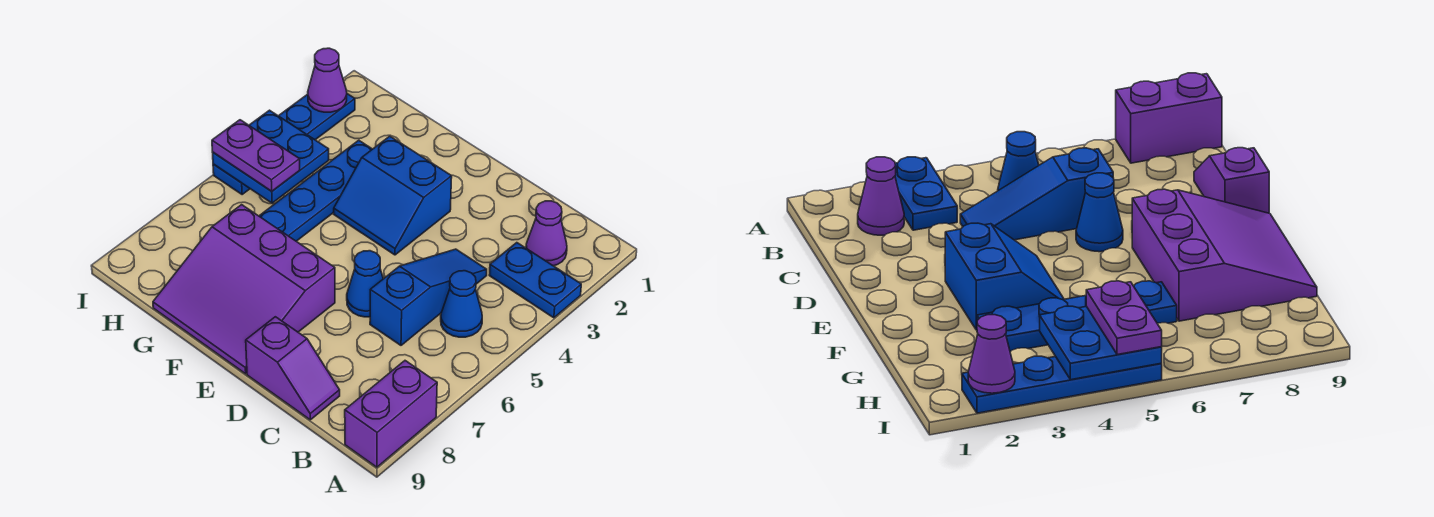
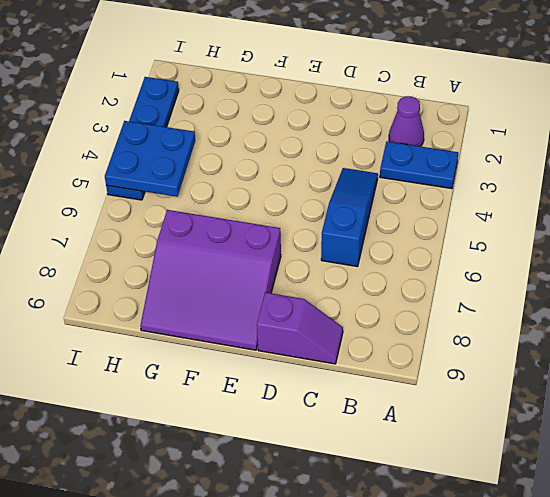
none -> purple 1x2 brick [345,361,437,467]
none -> blue 1x1 cone [441,271,482,337]
none -> blue 1x1 cone [347,251,383,317]

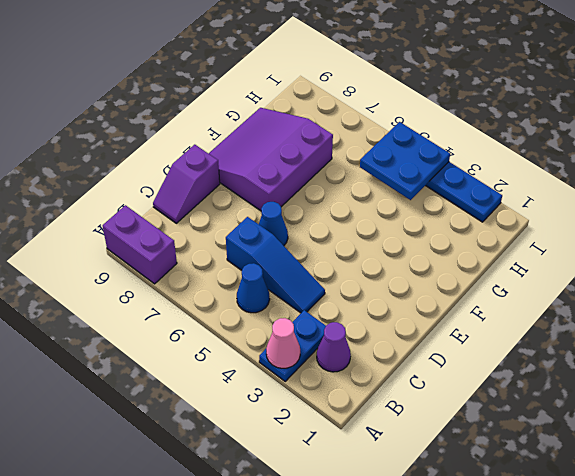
pink 1x1 cone [266,318,300,368] -> none
none -> blue 2x2 slope [334,136,452,255]
none -> blue 1x4 plate [259,140,372,241]
none -> purple 1x1 cone [308,48,347,112]

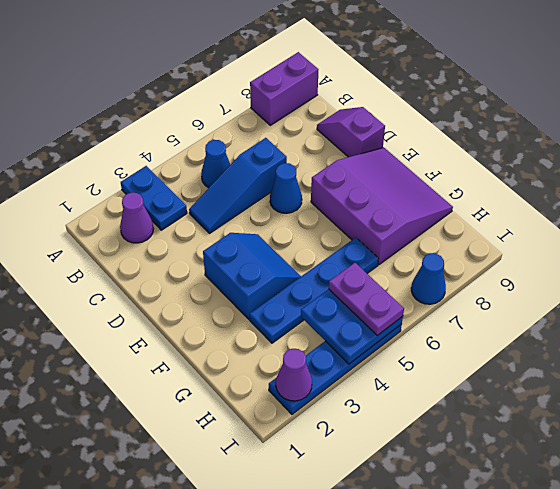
blue 1x1 cone [411,253,446,304] -> none

